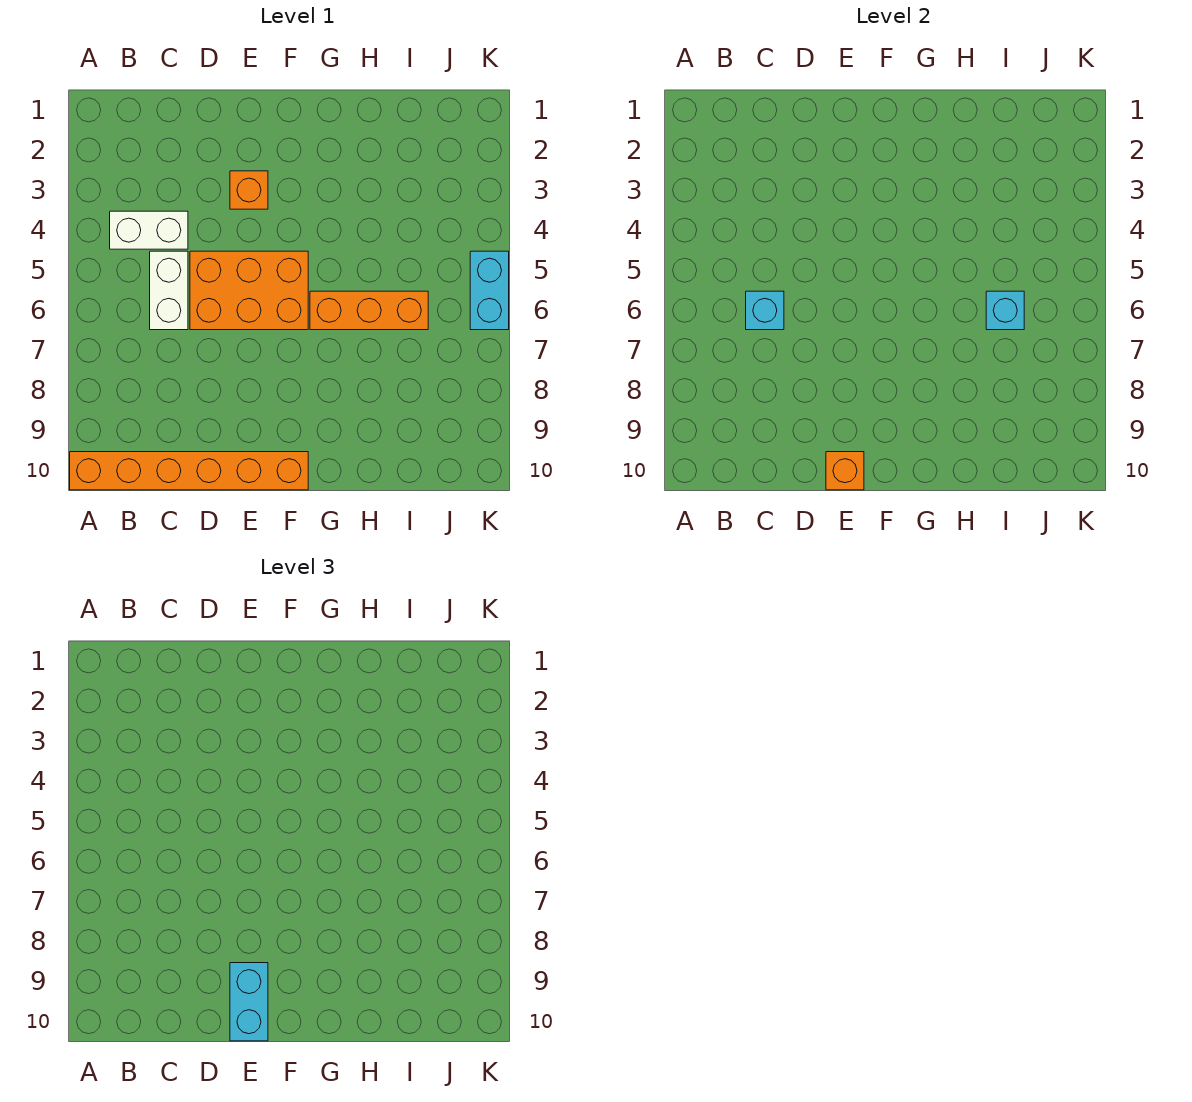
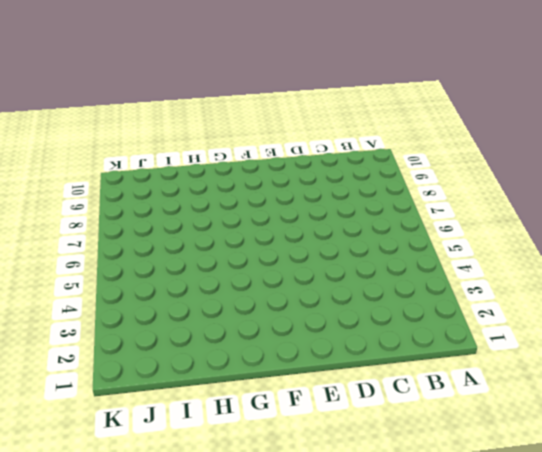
none -> orange 1x6 brick [70,452,308,490]
none -> white 1x2 brick [110,211,188,249]

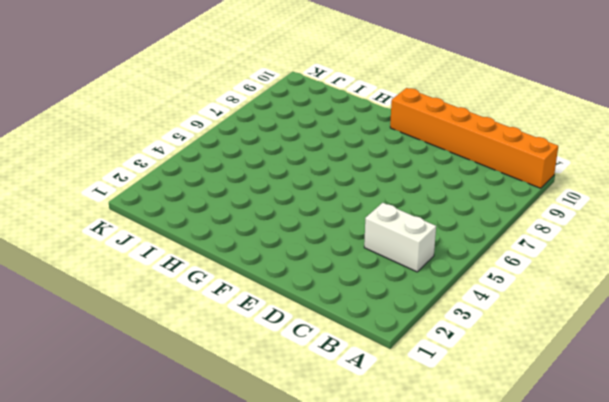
none -> white 1x2 brick [150,251,188,330]
none -> orange 2x3 brick [190,251,308,330]

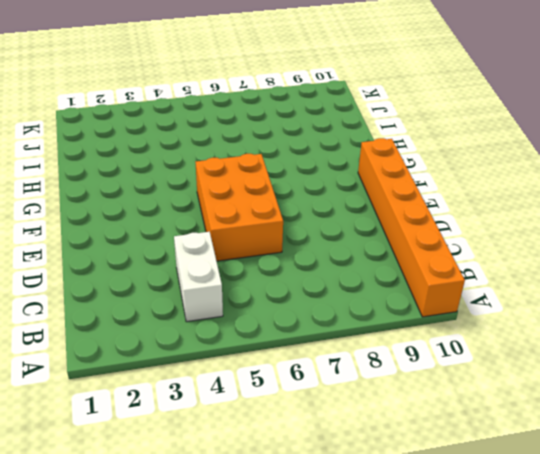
none -> white 1x2 brick [150,251,188,330]
none -> orange 1x1 brick [230,171,268,209]

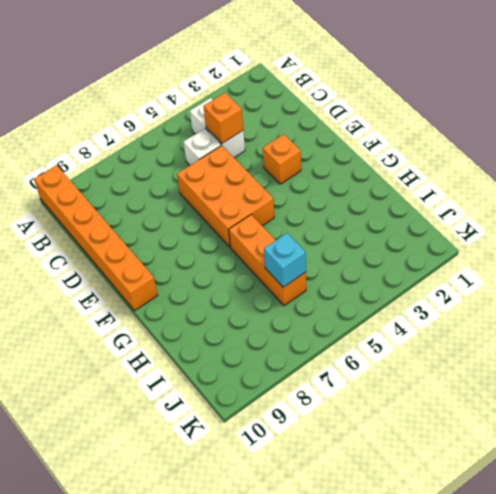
orange 1x1 brick [203,93,243,143] -> orange 1x1 brick moved to [826,452,864,490]
white 1x1 brick [183,128,221,165] -> white 1x2 brick [150,251,188,330]
none -> cyan 1x2 brick [470,251,509,330]
none -> cyan 1x1 brick [746,291,784,330]

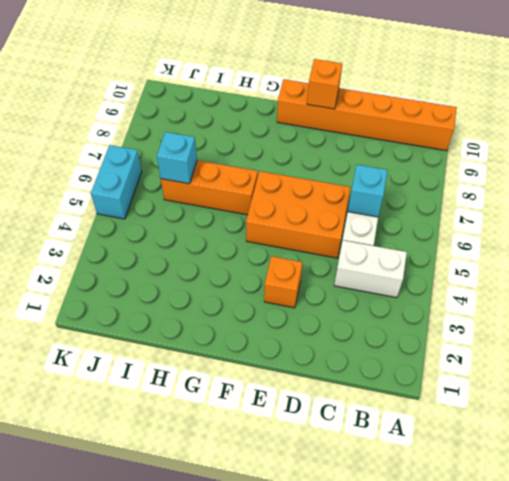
none -> cyan 1x2 brick [230,963,268,1041]

